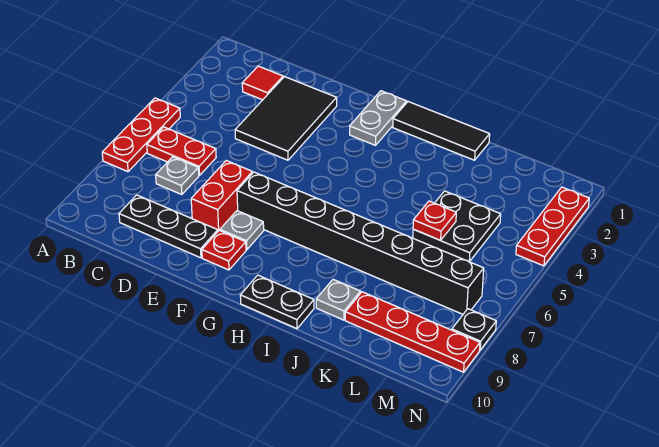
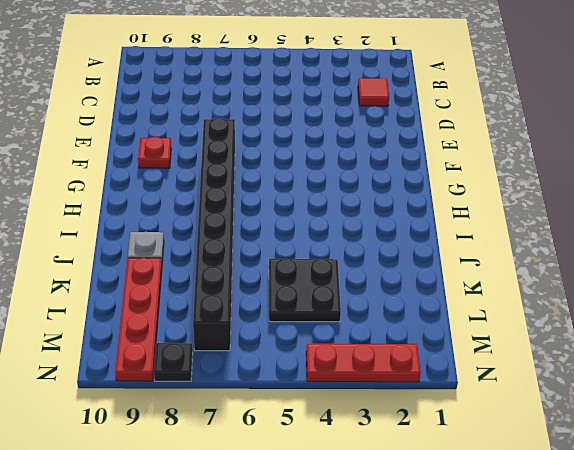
none -> red 1x3 plate [102,98,180,172]
none -> red 1x2 plate [147,127,216,175]
none -> grey 1x1 plate [156,157,199,195]

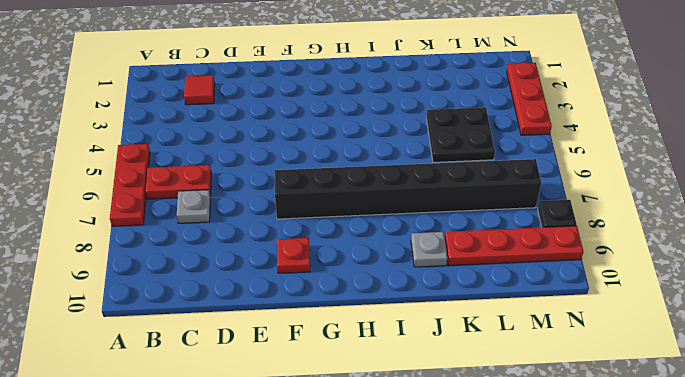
none -> black 1x3 plate [119,195,218,258]
none -> black 2x3 tile [235,77,337,160]
none -> red 1x2 brick [191,161,253,231]

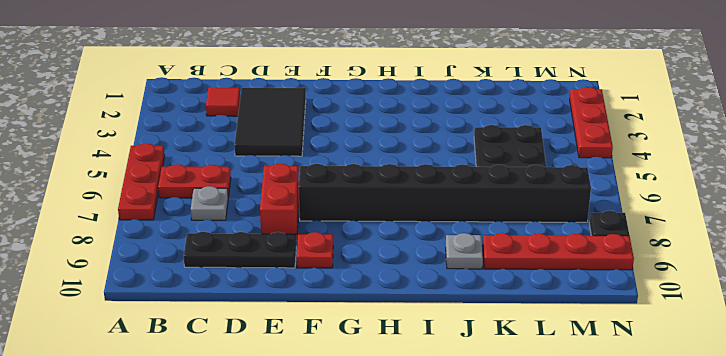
none -> grey 1x1 plate [220,211,264,250]
none -> grey 1x2 plate [350,91,407,145]
none -> black 1x3 tile [393,102,490,160]

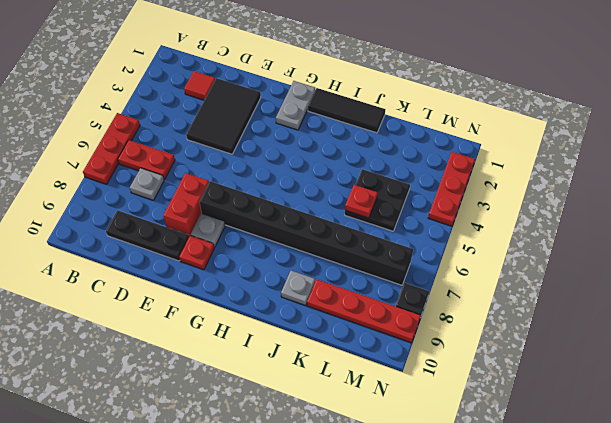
none -> black 1x2 plate [240,275,314,329]

